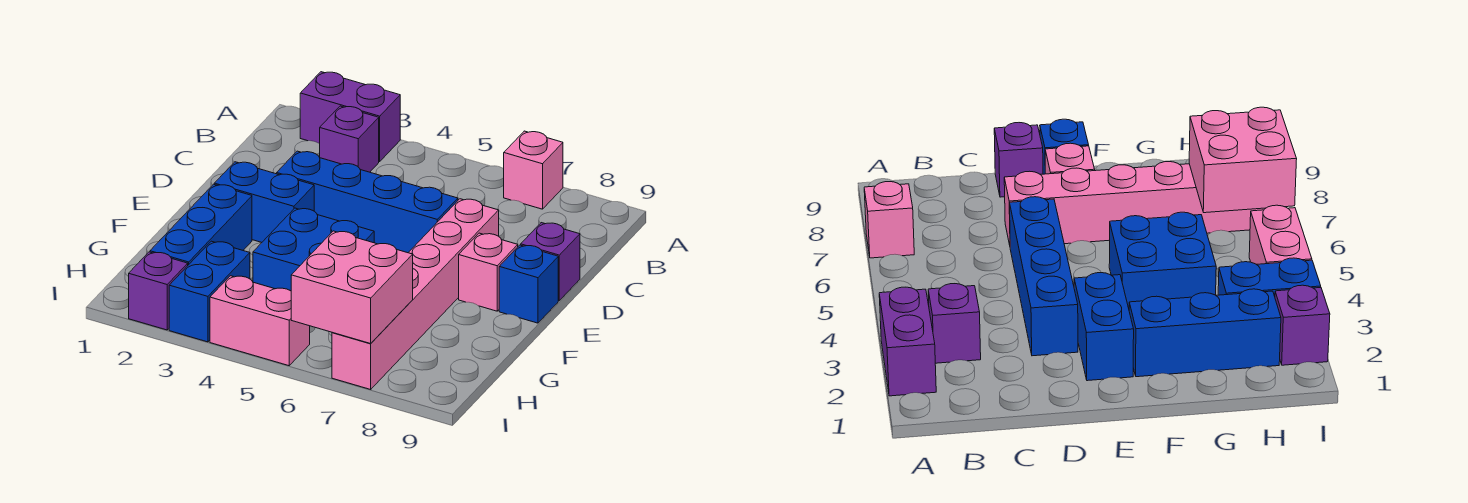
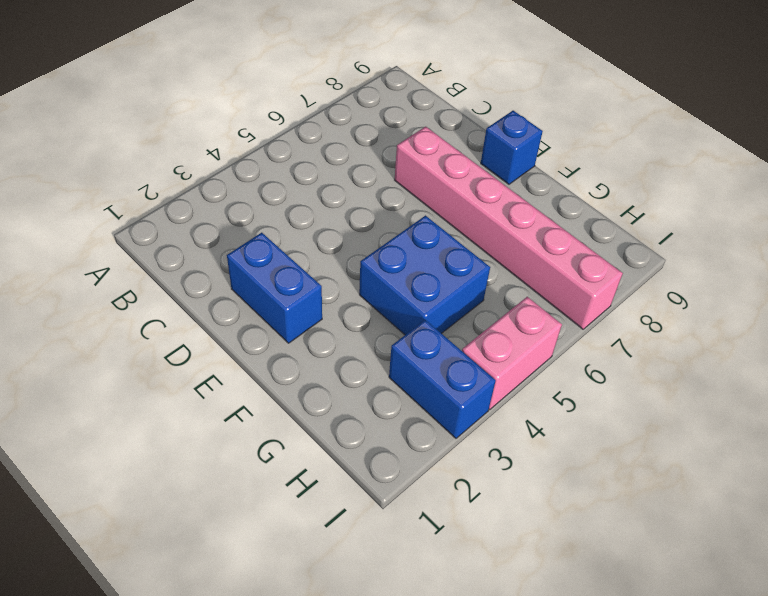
blue 1x2 brick [227,233,322,343] -> blue 1x2 brick turned to [214,162,314,242]
none -> purple 1x2 brick [300,72,400,162]
none -> pink 1x1 brick [504,131,563,209]
none -> purple 1x1 brick [320,106,379,172]

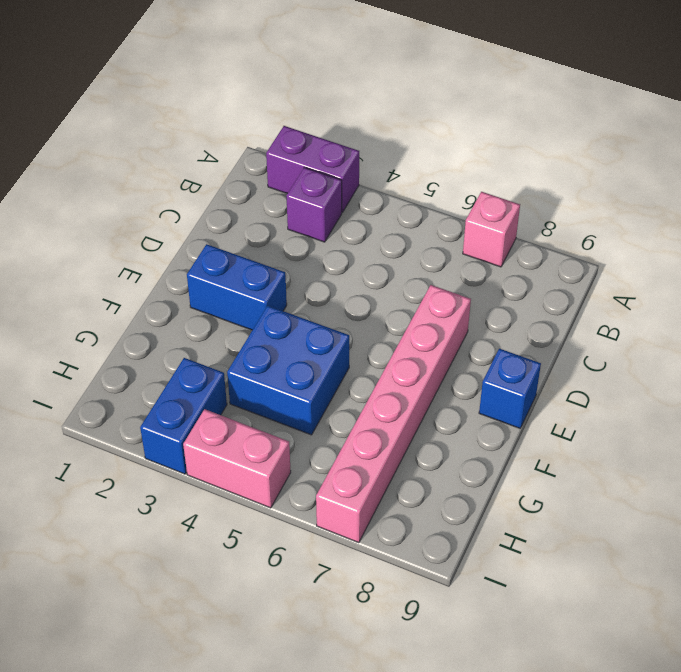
none -> blue 1x4 brick [277,151,458,253]
none -> purple 1x1 brick [521,223,580,300]
none -> pink 1x1 brick [459,233,518,311]

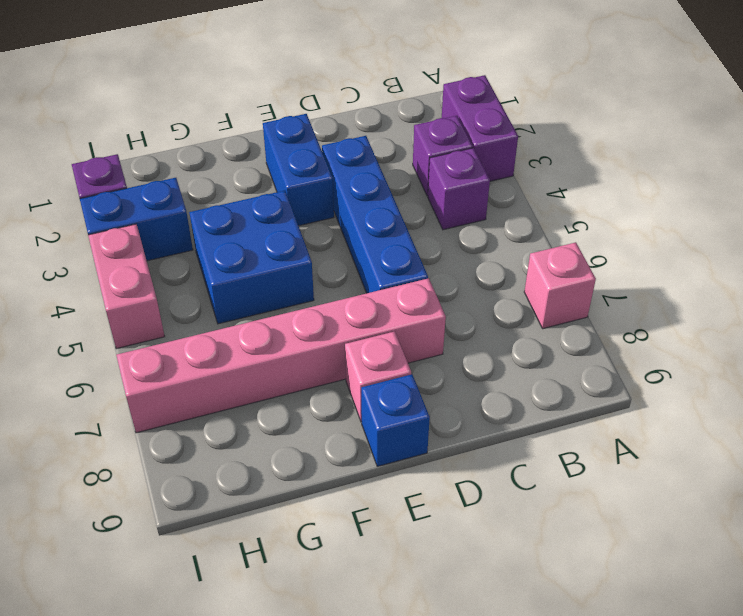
purple 1x1 brick [428,148,490,230] -> purple 1x1 brick moved to [521,223,580,300]
none -> blue 1x3 brick [150,184,252,265]
none -> pink 2x2 brick [291,231,413,344]

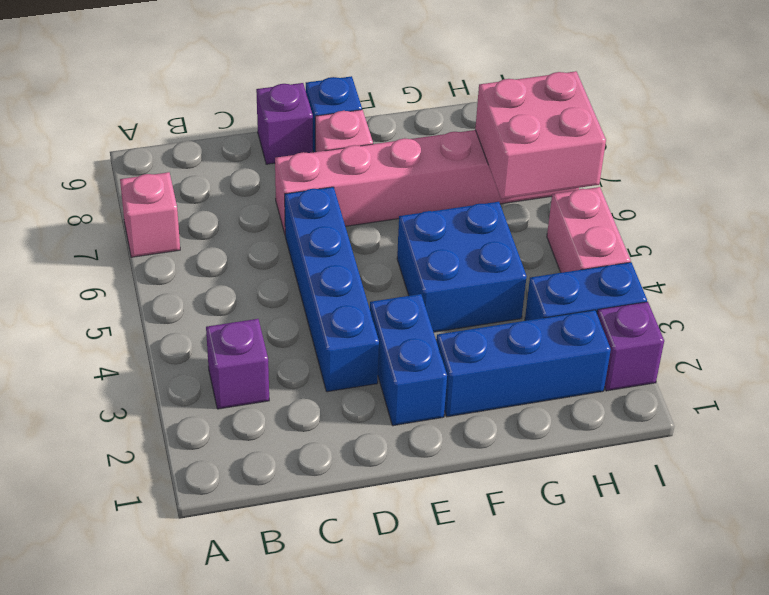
none -> purple 1x2 brick [300,72,400,162]

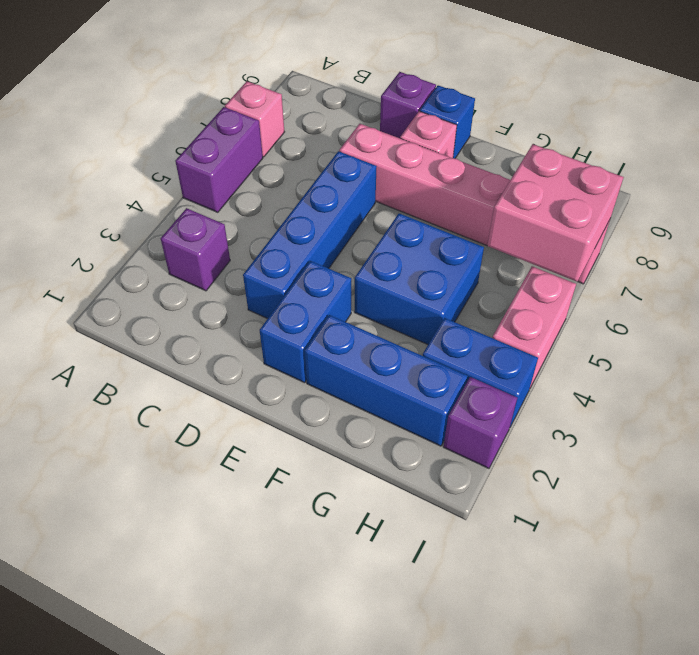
purple 1x2 brick [175,107,263,212] -> purple 1x2 brick moved to [300,72,400,162]

